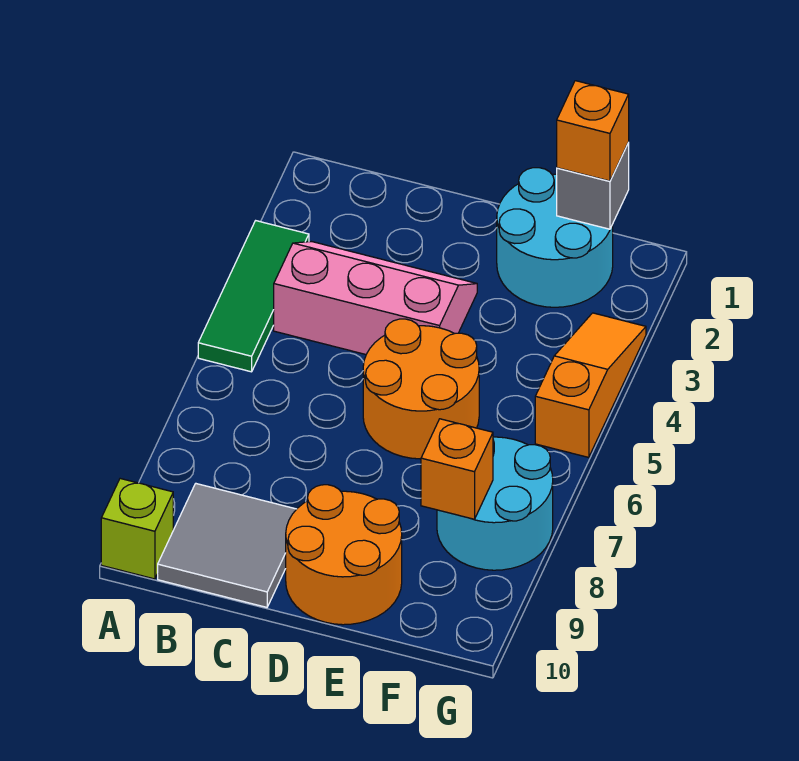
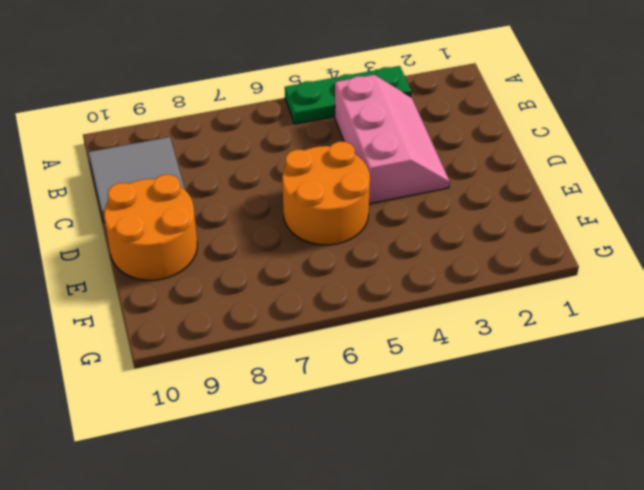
green 1x3 plate [285,66,411,124] -> green 1x3 tile [198,221,309,372]
none -> lime 1x1 brick [101,479,173,579]
none -> cyan 2x2 round brick [497,168,613,307]
none -> cyan 2x2 round brick [437,437,553,570]

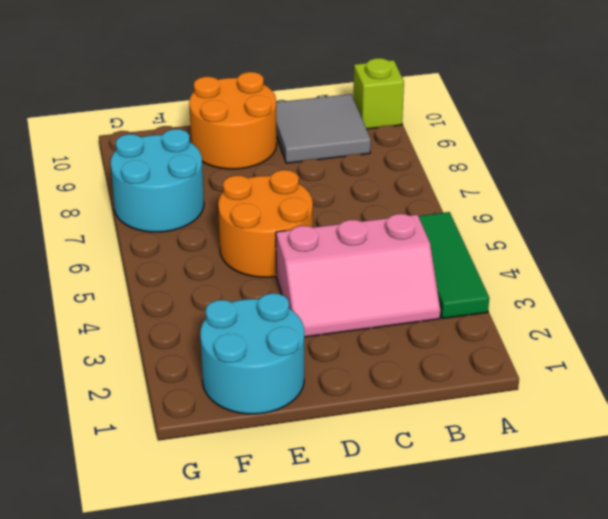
none -> orange 1x3 slope [535,313,646,457]
none -> grey 1x1 brick [557,143,629,229]
none -> orange 1x1 brick [421,419,493,519]

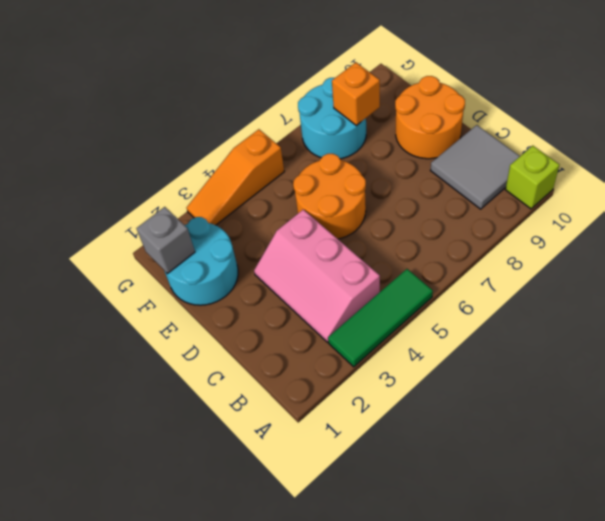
none -> orange 1x1 brick [557,81,629,181]

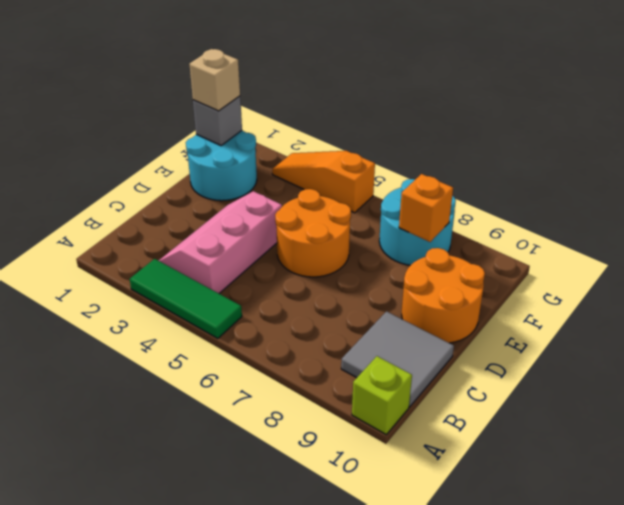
tan 1x1 brick [190,49,240,111] -> orange 1x1 brick [557,81,629,181]

